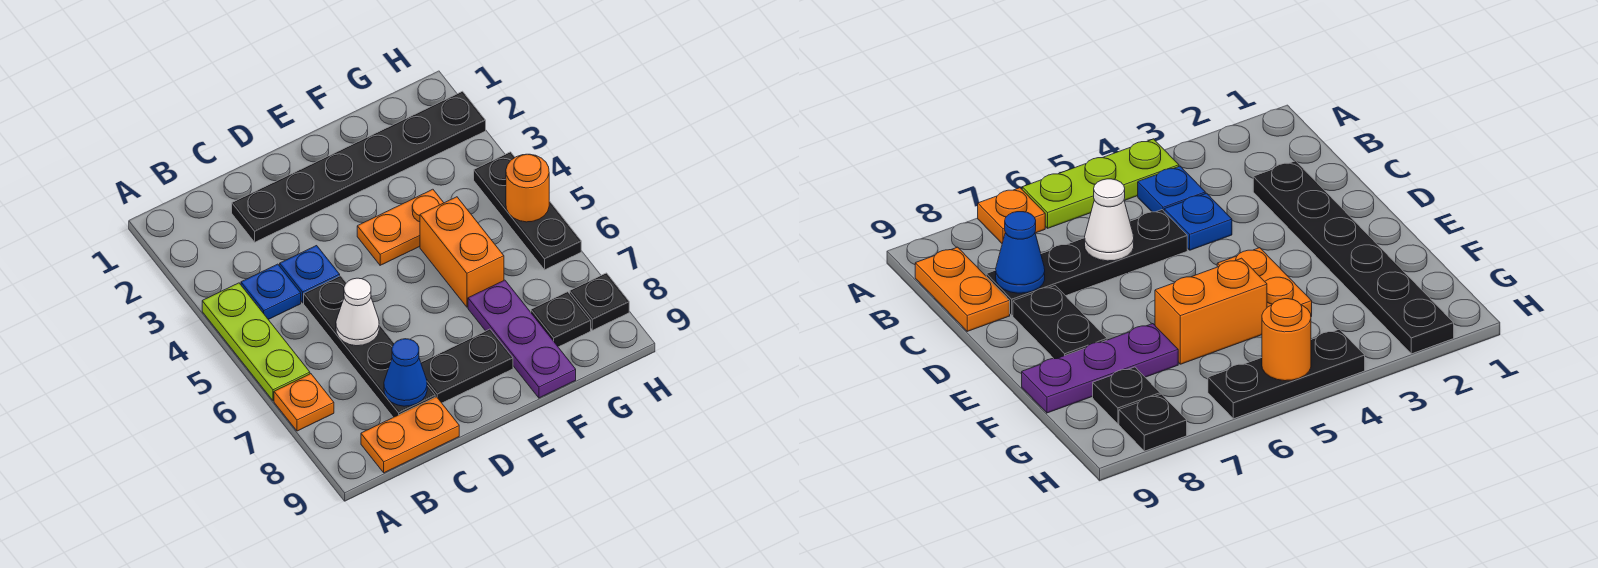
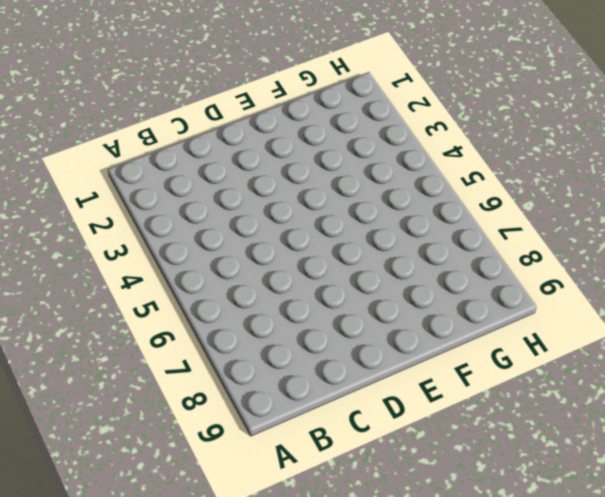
none -> lime 1x3 plate [202,283,310,401]
none -> orange 1x1 plate [274,374,334,431]
none -> blue 1x1 plate [241,264,301,319]

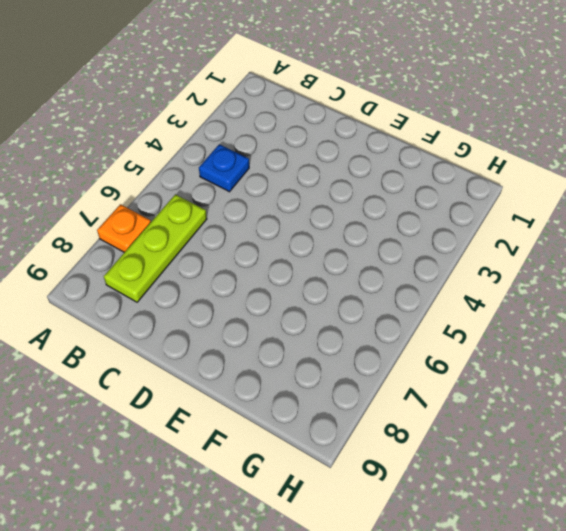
lime 1x3 plate [104,194,207,302] -> lime 1x3 plate moved to [202,283,310,401]
none -> orange 1x2 plate [361,397,459,473]
none -> black 1x6 plate [232,91,486,242]
none -> blue 1x1 plate [280,246,340,303]

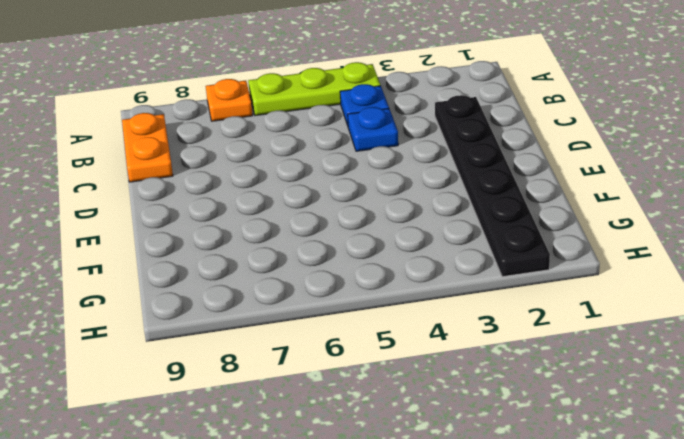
none -> black 1x4 plate [304,276,435,417]
none -> black 1x2 plate [421,329,513,403]
none -> orange 1x2 plate [357,189,444,265]

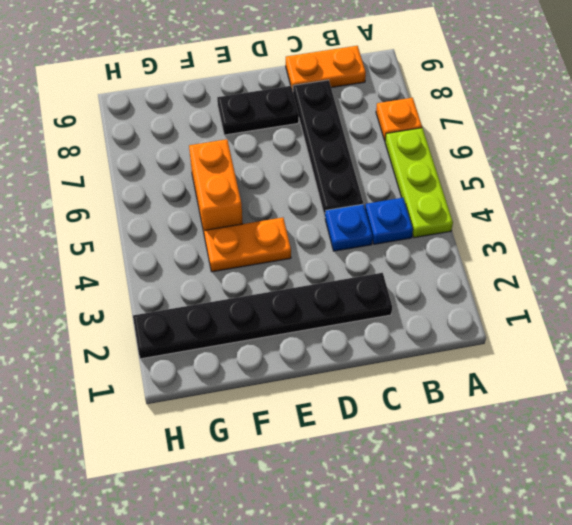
none -> purple 1x3 plate [468,280,576,398]
none -> black 1x1 plate [531,292,591,347]
none -> black 1x3 plate [474,152,581,270]

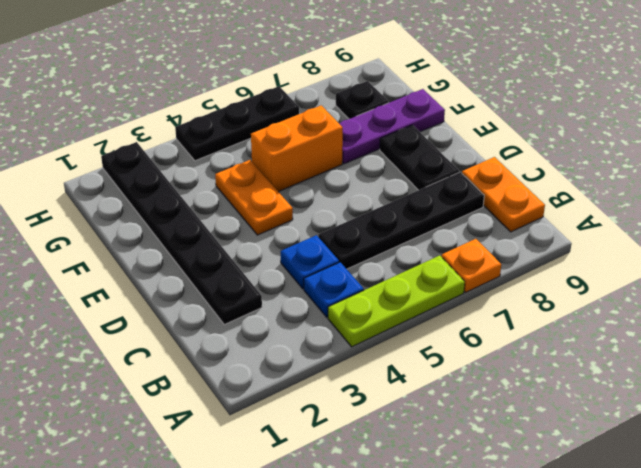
none -> black 1x1 plate [570,273,629,330]
none -> white 1x1 cone [336,278,379,346]
none -> blue 1x1 cone [384,339,427,406]

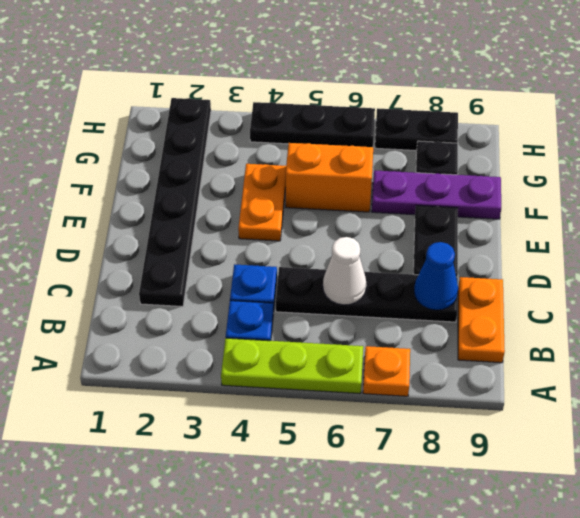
black 1x2 plate [375,108,458,151] -> black 1x1 plate [570,273,629,330]
none -> orange 1x1 round brick [506,154,549,222]

